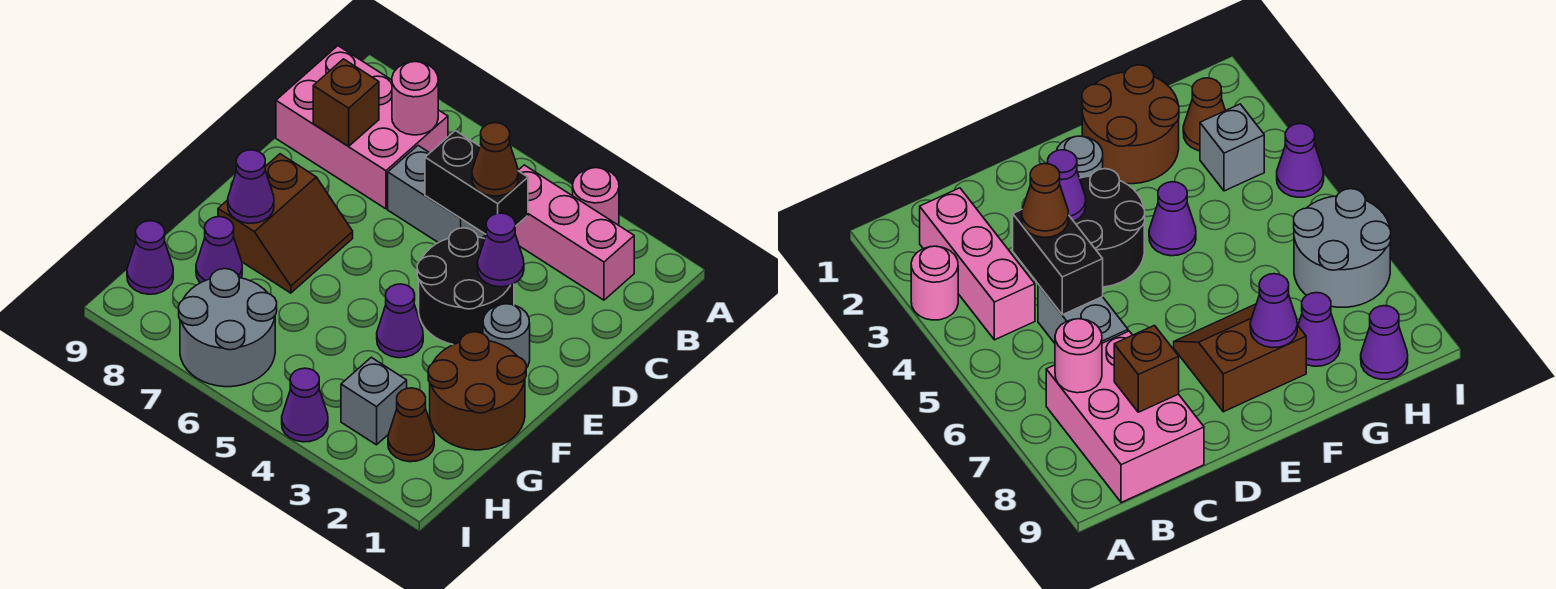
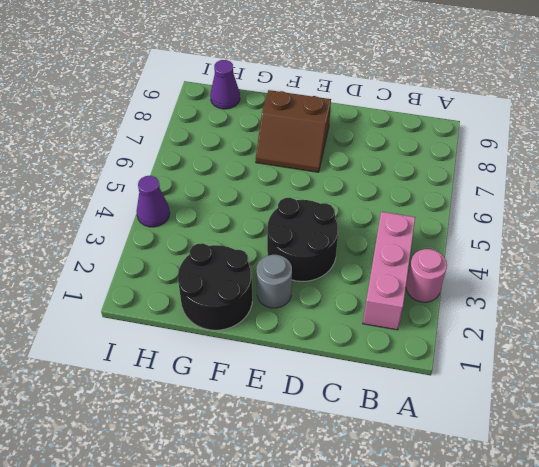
black 2x2 round brick [178,243,252,330] -> brown 2x2 round brick [428,332,526,450]
none -> pink 2x3 brick [276,46,448,209]
none -> grey 1x2 brick [388,146,486,243]
none -> purple 1x1 cone [377,284,423,358]

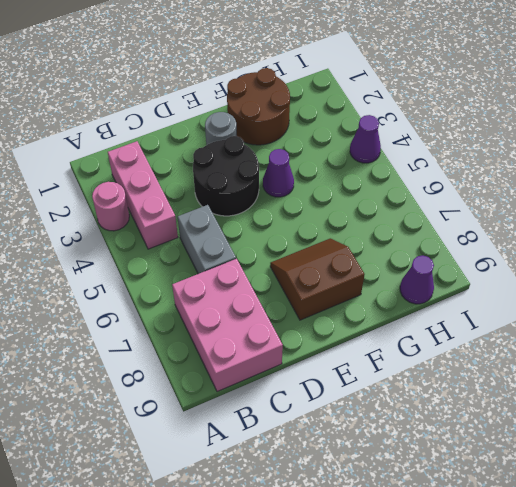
none -> purple 1x1 cone [196,217,242,283]
none -> brown 1x1 cone [388,388,434,462]
none -> grey 1x1 brick [341,357,407,445]

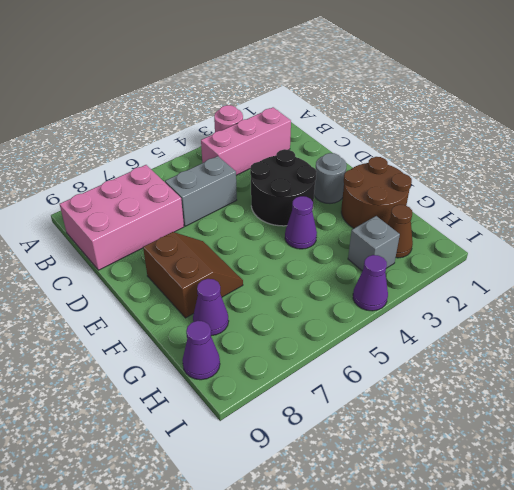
none -> grey 2x2 round brick [179,269,277,387]
none -> pink 1x1 round brick [392,62,438,135]
none -> black 1x2 brick [425,131,528,234]

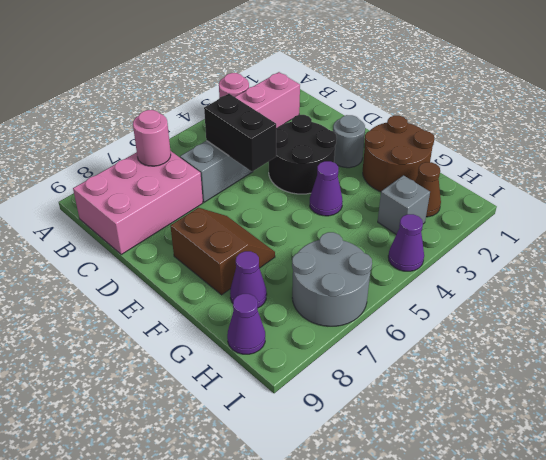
black 1x2 brick [204,94,276,172] -> black 1x2 brick turned to [425,131,528,234]
none -> brown 1x1 brick [313,59,379,146]
none -> purple 1x1 cone [478,213,524,287]
none -> purple 1x1 cone [228,150,274,224]

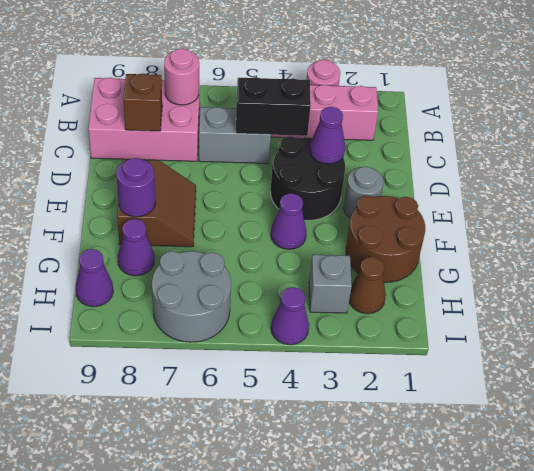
purple 1x1 round brick [116,158,155,217] -> purple 1x1 cone [228,150,274,224]
none -> brown 1x1 cone [472,123,518,196]

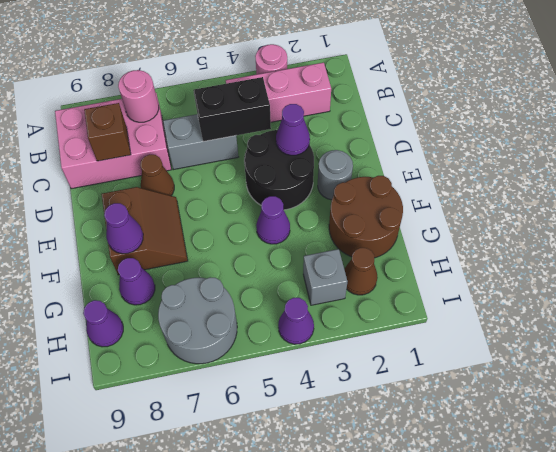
brown 1x1 cone [140,154,174,196] -> brown 1x1 cone moved to [472,123,518,196]

